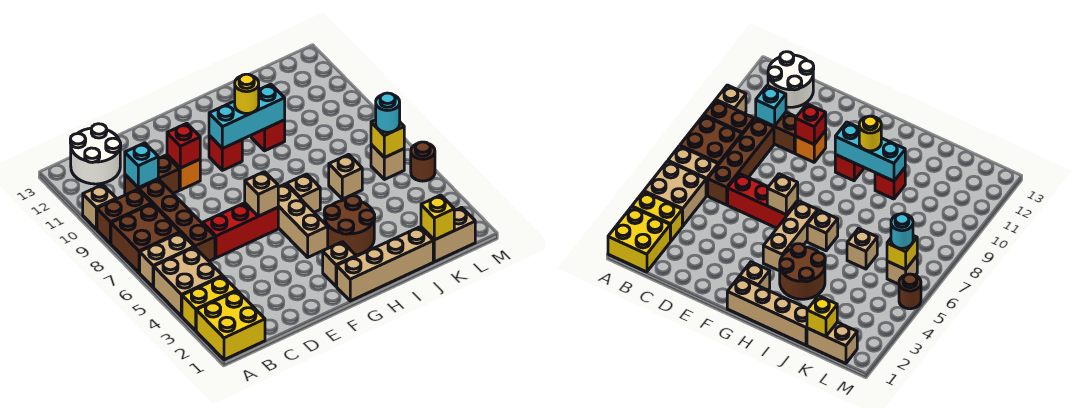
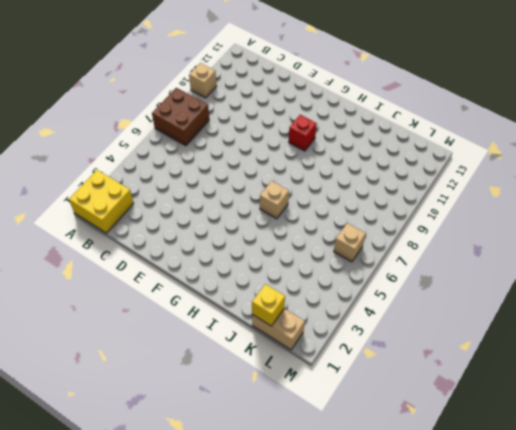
none -> yellow 1x2 brick [182,276,237,330]
none -> tan 2x2 brick [154,247,222,316]
none -> tan 1x2 brick [140,233,194,287]
none -> brown 1x2 brick [97,189,152,244]

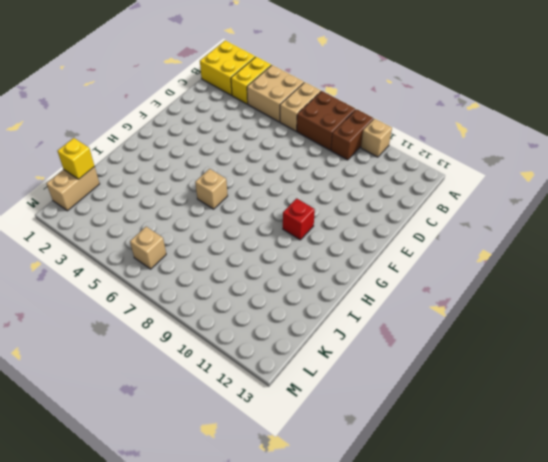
none -> white 2x2 round brick [70,124,121,184]
none -> brown 1x4 brick [139,180,215,261]
none -> brown 1x2 brick [125,155,179,195]
none -> red 1x3 brick [203,203,278,258]

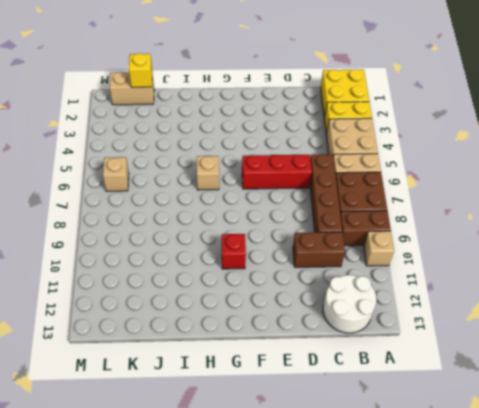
none -> orange 1x1 brick [167,155,200,190]
none -> tan 1x4 brick [337,227,433,301]
none -> tan 1x1 brick [323,242,356,286]
none -> tan 1x3 brick [278,184,328,257]

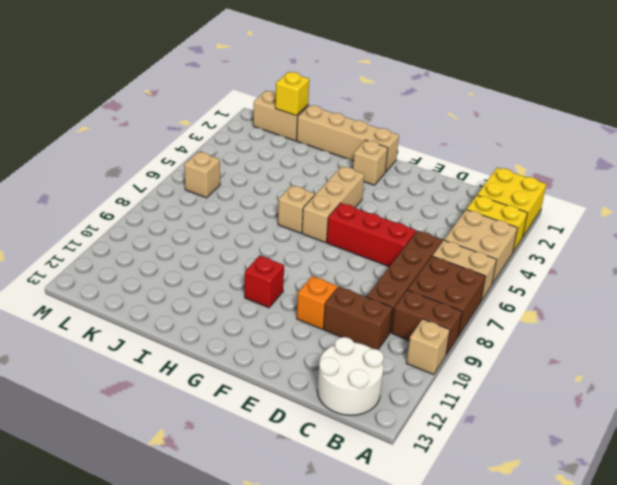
none -> brown 2x2 round brick [324,196,375,255]
none -> red 1x1 brick [251,120,285,151]
none -> tan 1x1 brick [329,154,362,199]
none -> brown 1x1 round brick [411,142,435,181]

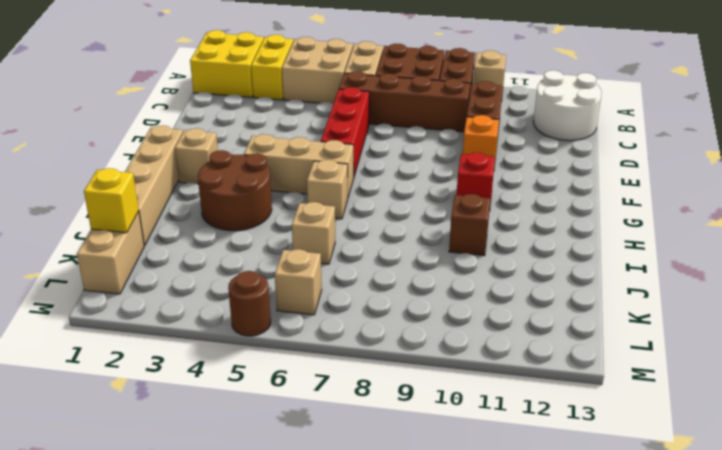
brown 1x1 brick [449,194,490,256] -> red 1x1 brick [251,120,285,151]
none -> cyan 1x1 brick [125,143,158,188]
none -> red 1x1 brick [167,123,200,168]
none -> tan 1x1 brick [245,172,278,216]
none -> cyan 1x3 brick [209,84,285,149]

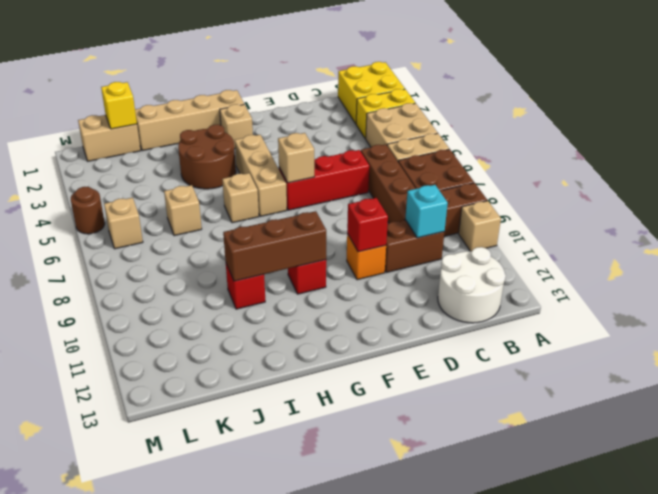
brown 1x3 brick [223,211,326,281] -> cyan 1x3 brick [209,84,285,149]
none -> yellow 1x1 brick [371,120,404,158]
none -> yellow 1x1 round brick [235,74,259,113]
none -> cyan 1x1 round brick [376,93,400,132]

